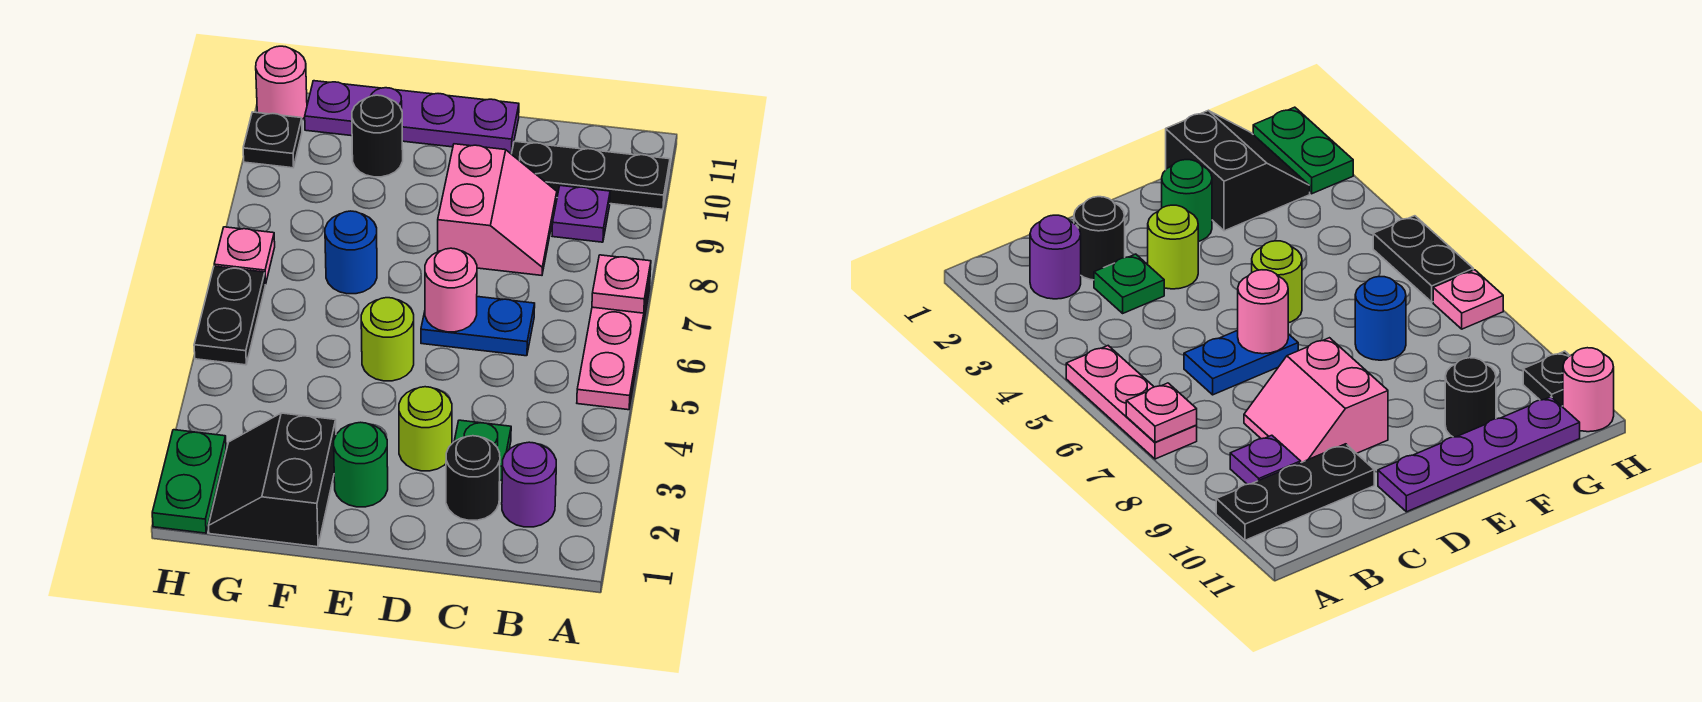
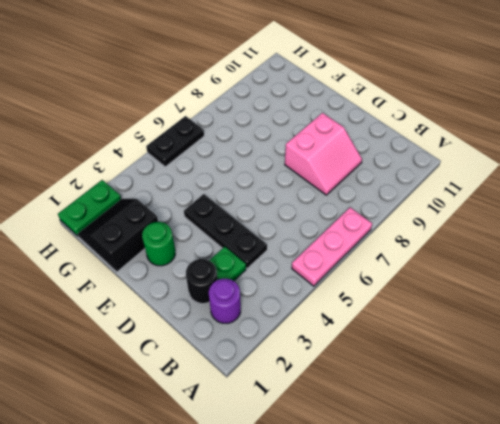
black 1x3 plate [184,194,267,268] -> black 1x3 plate moved to [512,141,670,209]
none -> purple 1x1 plate [552,186,610,242]
none -> blue 1x2 plate [421,297,535,356]
none -> lime 1x1 round brick [399,387,452,471]

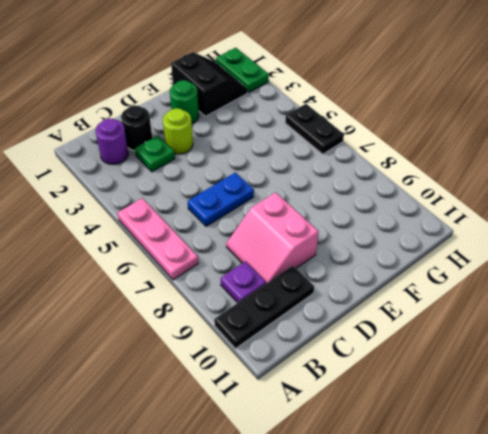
none -> purple 1x4 plate [305,81,519,154]
none -> lime 1x1 round brick [361,298,414,381]
none -> blue 1x1 round brick [325,211,377,294]

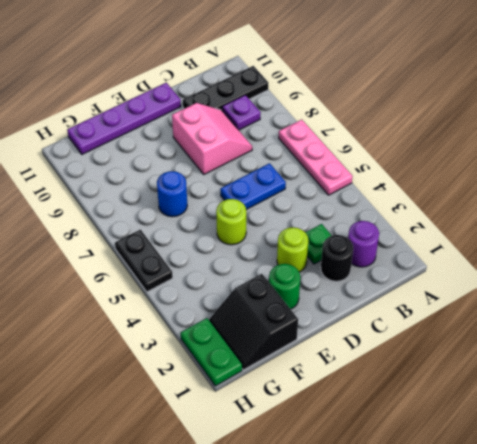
none -> black 1x1 round brick [352,95,403,177]
none -> pink 1x1 plate [214,227,275,284]
none -> black 1x1 plate [243,112,302,168]

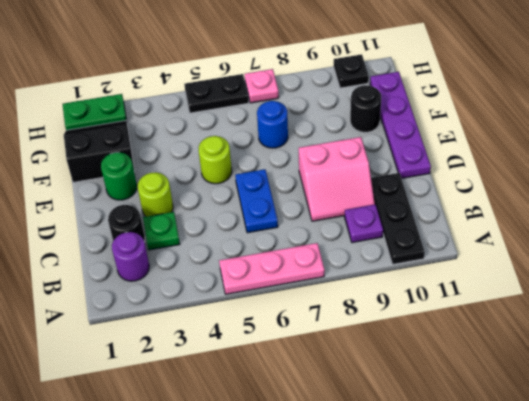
none -> pink 1x1 round brick [256,46,307,119]
none -> pink 1x1 plate [592,255,651,313]
none -> pink 1x1 round brick [425,248,477,332]

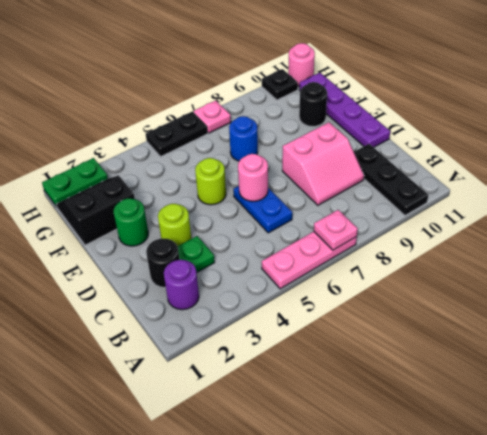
none -> purple 1x1 plate [552,186,610,242]

